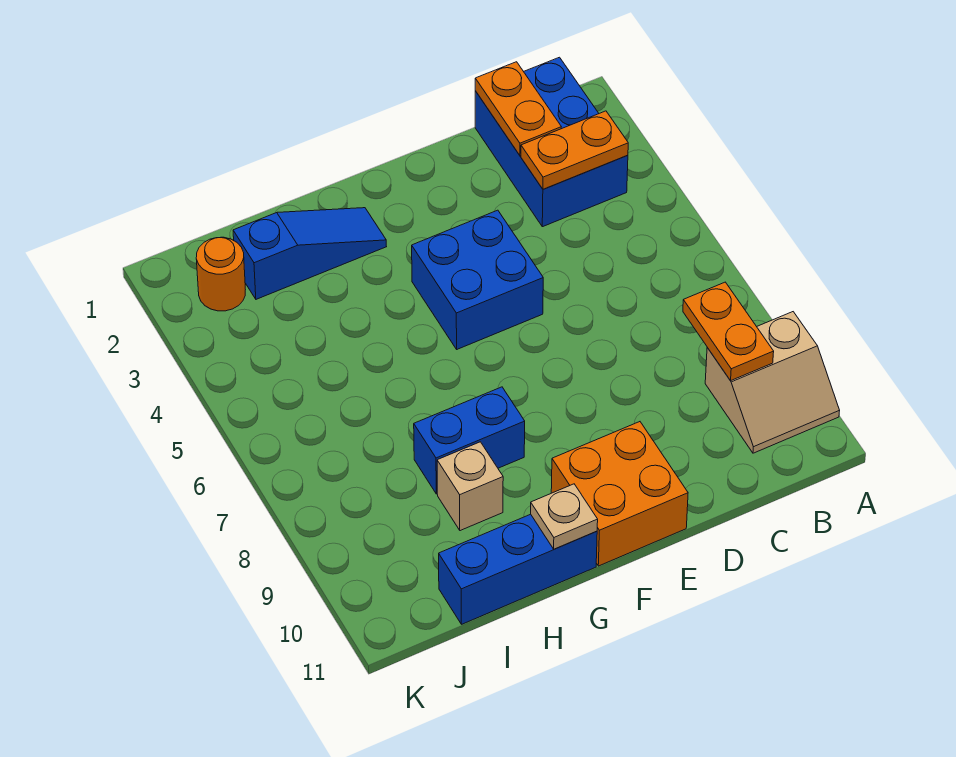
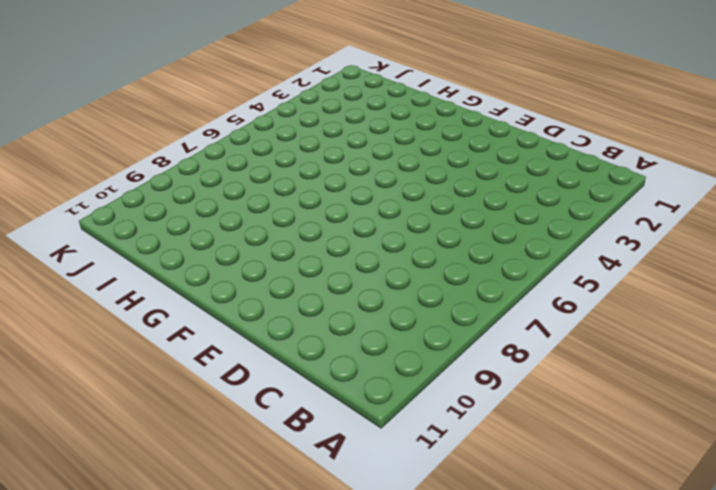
none -> tan 2x2 slope [705,312,840,453]
none -> blue 2x3 brick [475,57,628,227]
none -> blue 2x2 brick [412,210,543,349]

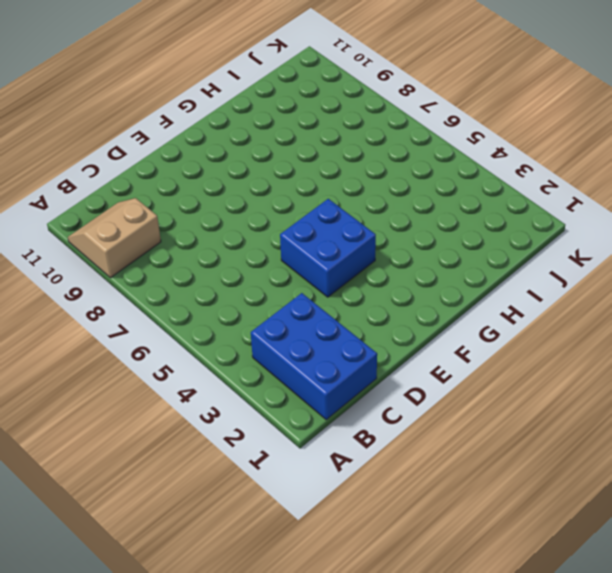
none -> orange 2x2 brick [551,422,688,566]
none -> blue 1x3 slope [233,208,387,299]
none -> blue 1x2 brick [414,387,525,494]

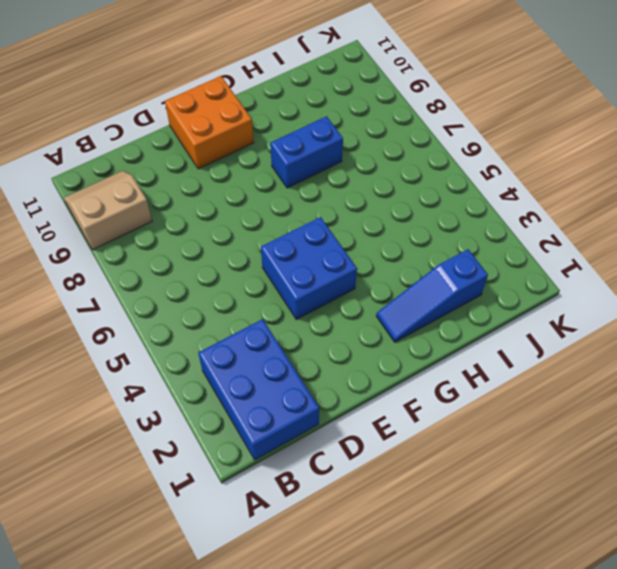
none -> blue 1x3 brick [439,514,597,624]
none -> tan 1x1 brick [437,442,503,531]
none -> orange 1x1 round brick [196,237,245,311]

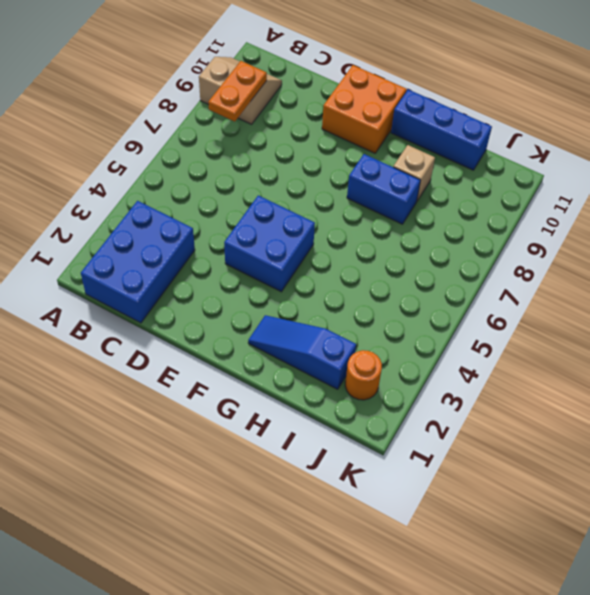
none -> orange 1x2 plate [521,111,628,189]
none -> orange 1x2 plate [475,62,561,155]
none -> tan 1x1 plate [531,484,598,549]

